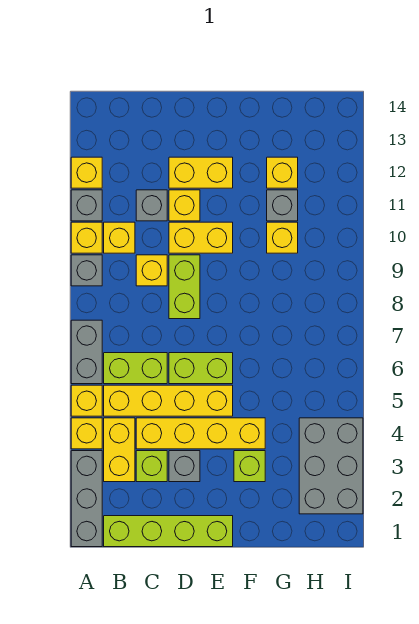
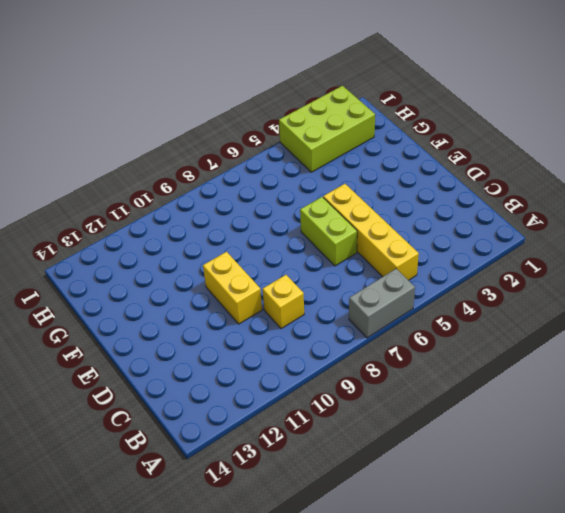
lime 2x3 brick [279,86,375,172] -> grey 2x3 brick [299,418,363,514]
none -> grey 1x3 brick [71,451,102,547]
none -> yellow 1x1 brick [71,418,102,449]
none -> yellow 1x1 brick [71,385,102,416]

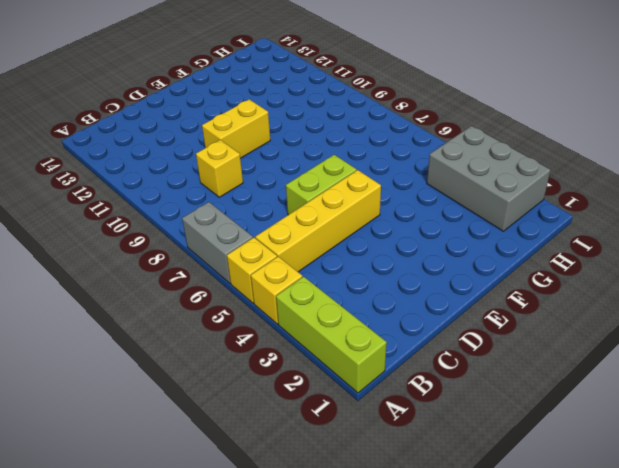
lime 1x3 brick [276,277,387,393] -> grey 1x3 brick [71,451,102,547]
none -> grey 1x1 brick [71,255,102,286]
none -> yellow 1x1 brick [71,222,102,253]
none -> grey 1x1 brick [71,190,102,221]

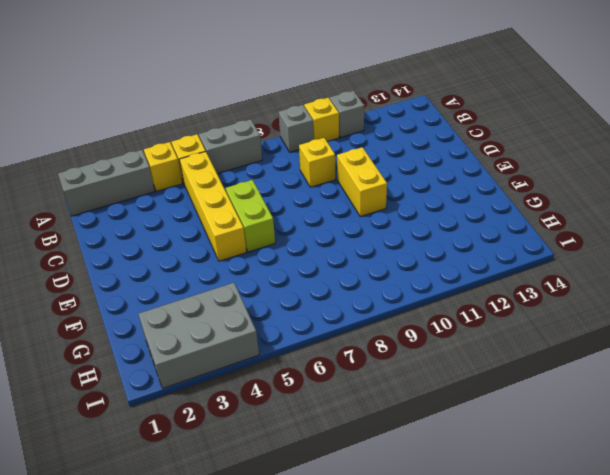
none -> yellow 1x1 brick [71,157,102,188]
none -> lime 1x4 brick [104,516,233,547]
none -> yellow 1x2 brick [104,418,135,482]

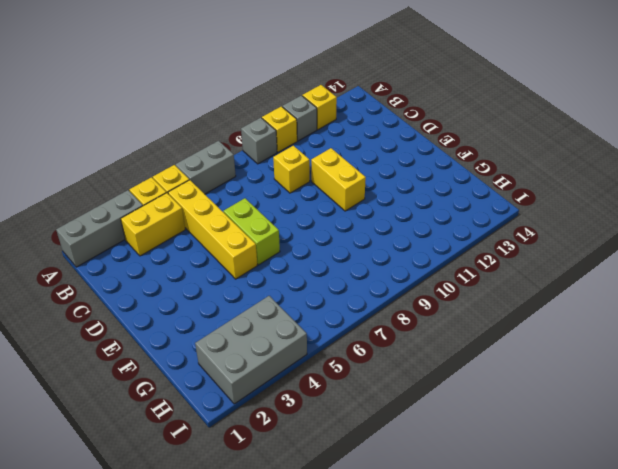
none -> lime 1x4 brick [104,516,233,547]
none -> lime 1x2 brick [104,353,167,384]
none -> yellow 1x1 brick [104,222,135,253]

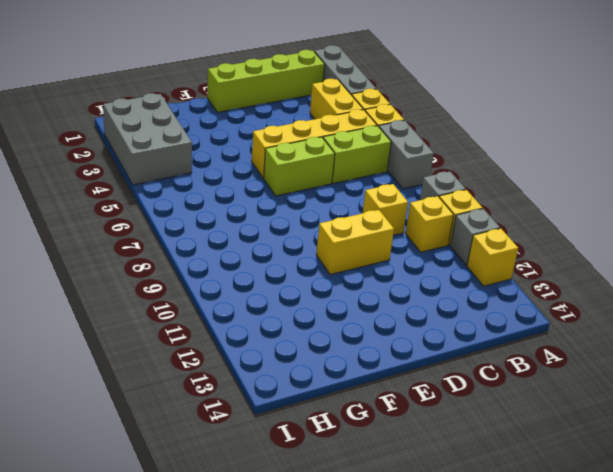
none -> lime 1x1 brick [136,451,167,482]
none -> yellow 1x4 brick [136,418,265,449]
none -> grey 1x1 brick [136,190,167,221]

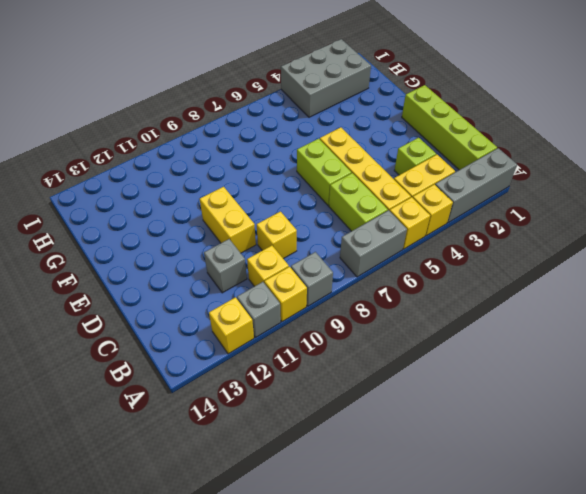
none -> yellow 1x4 brick [136,418,265,449]
none -> grey 1x1 brick [169,451,200,482]
none -> lime 1x2 brick [169,255,200,319]

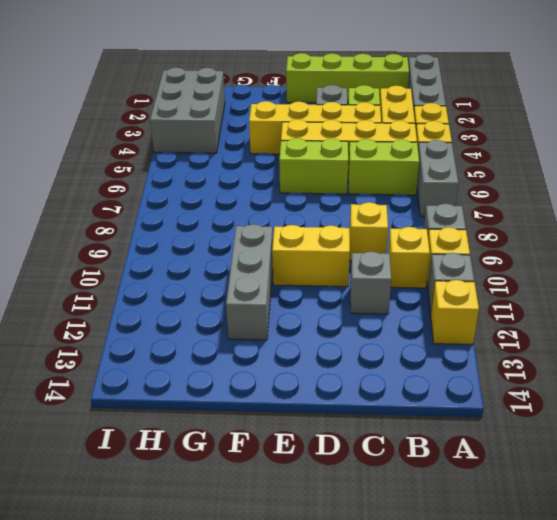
grey 1x3 brick [226,224,273,340] -> none
none -> lime 1x2 brick [169,255,200,319]
none -> yellow 1x1 brick [169,190,200,221]
none -> yellow 1x2 brick [169,157,233,188]

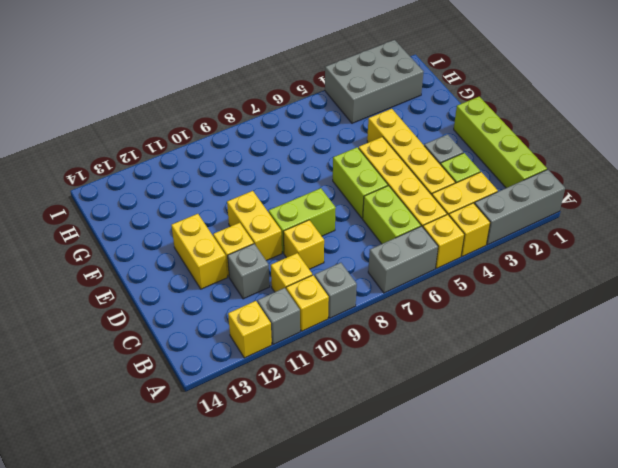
none -> lime 1x1 brick [234,451,265,482]
none -> yellow 1x1 brick [267,222,298,253]
none -> grey 1x1 brick [267,190,298,221]

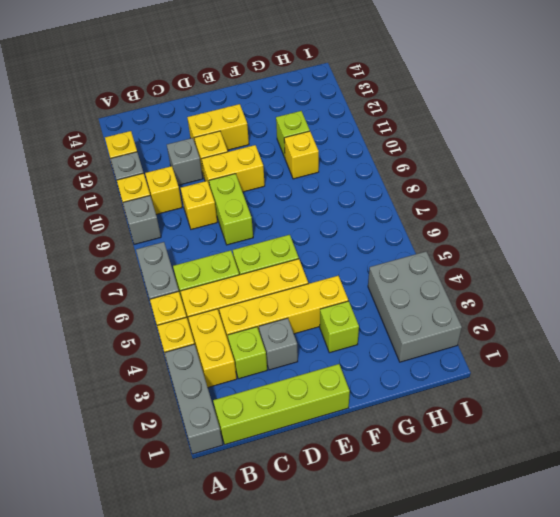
lime 1x1 brick [276,111,310,157] -> grey 1x1 brick [267,190,298,221]
none -> yellow 1x1 brick [267,157,298,188]

